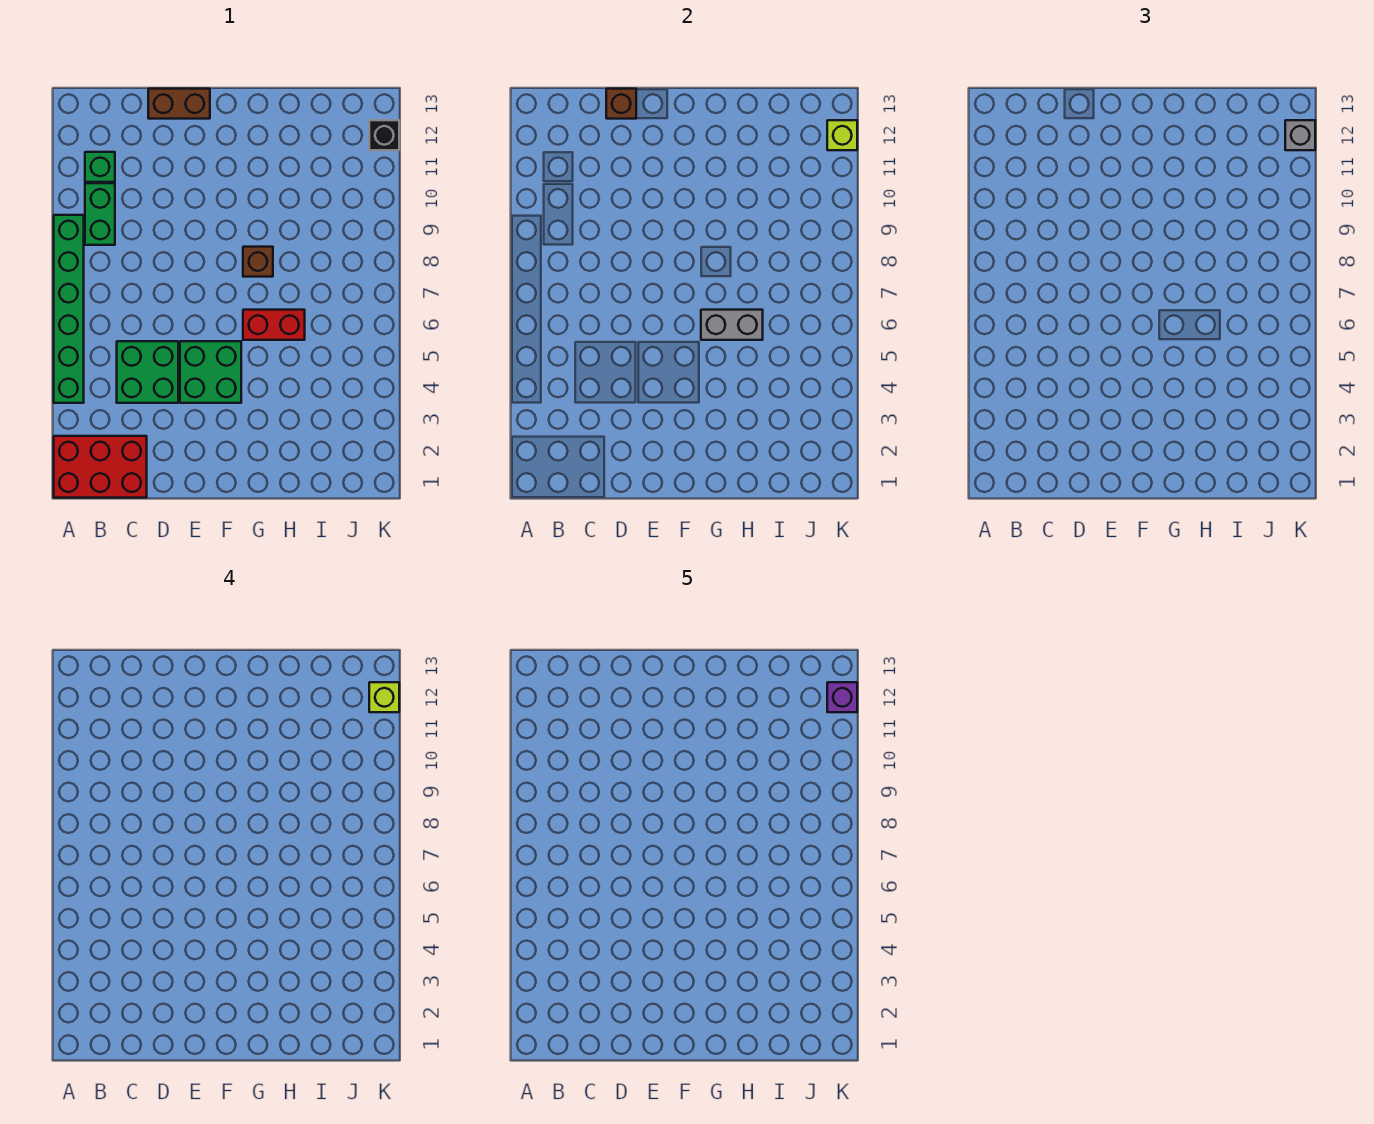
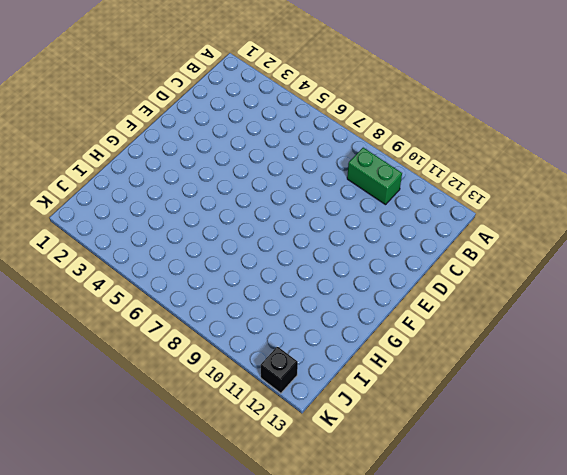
none -> red 2x3 brick [54,436,147,498]
none -> green 1x6 brick [54,215,84,403]
none -> green 1x1 brick [85,152,115,182]

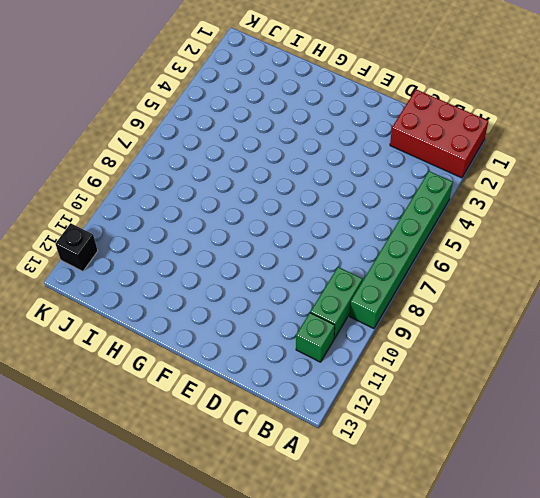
none -> green 2x2 brick [117,341,178,403]
none -> brown 1x2 brick [148,89,210,119]
none -> green 2x2 brick [180,341,241,403]

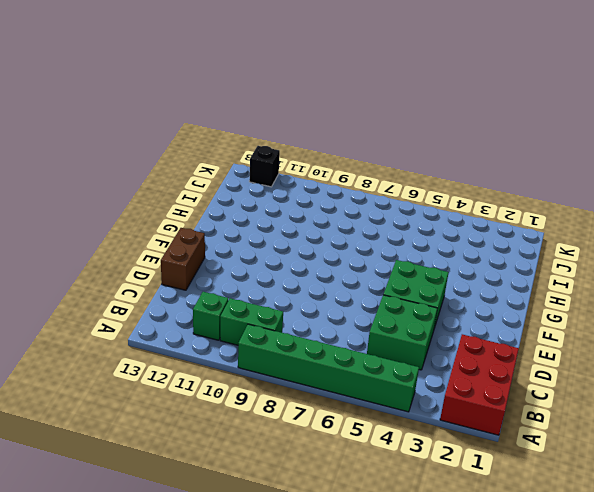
none -> red 1x2 brick [243,310,305,340]
none -> brown 1x1 brick [243,247,273,277]
none -> brown 1x1 brick [606,89,636,119]

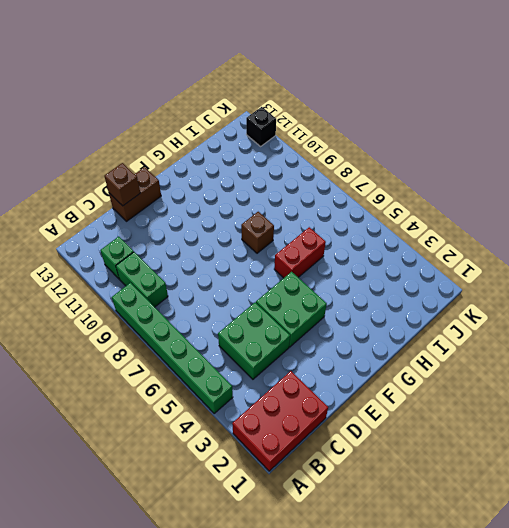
none -> grey 1x2 brick [701,310,763,340]
none -> lime 1x1 brick [827,120,857,150]
none -> grey 1x1 brick [1285,120,1315,150]

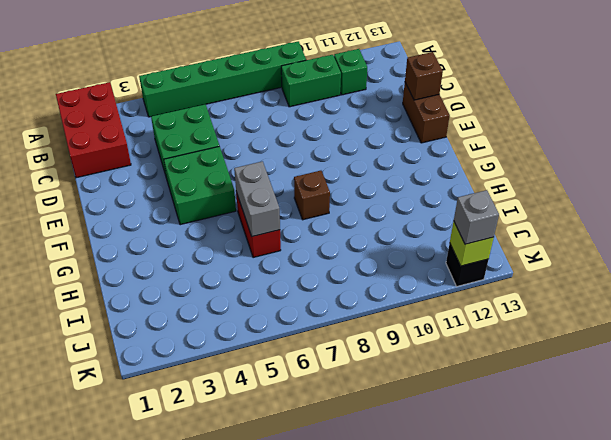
none -> lime 1x1 brick [369,682,399,712]
none -> purple 1x1 brick [827,682,857,712]

